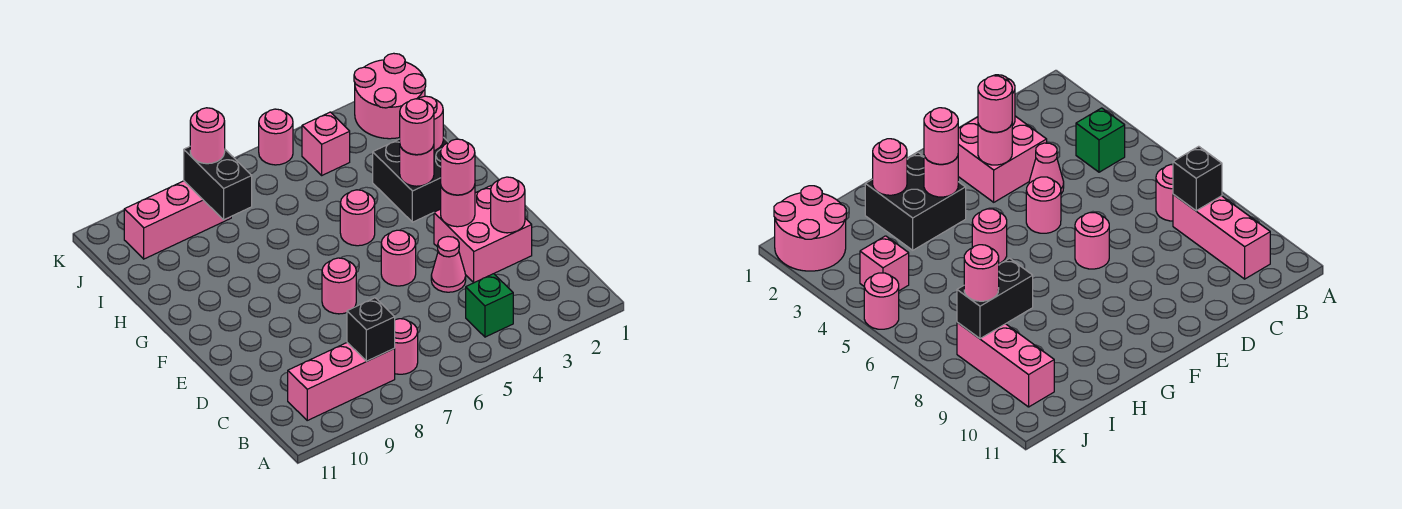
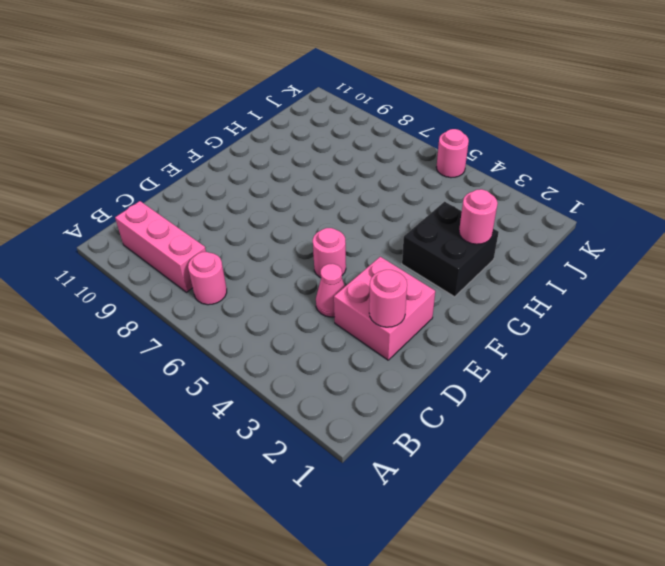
none -> green 1x1 brick [466,274,513,337]
none -> pink 1x1 round brick [322,258,356,314]
none -> pink 1x1 round brick [340,190,375,246]

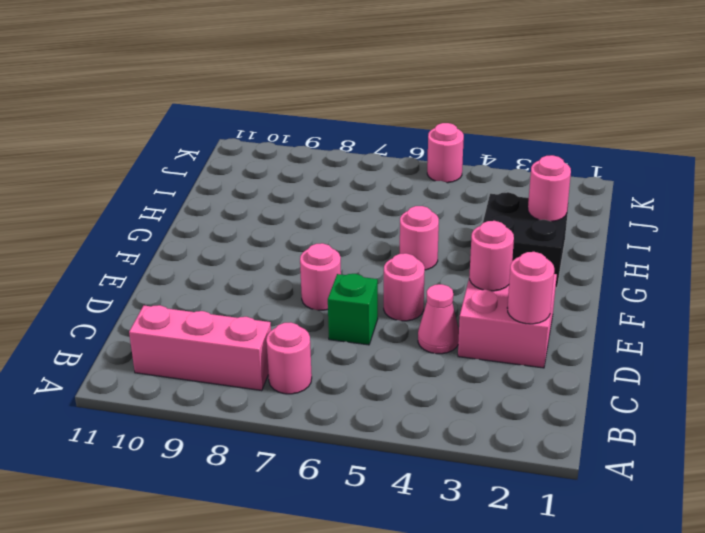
green 1x1 brick [328,274,378,345] -> green 1x1 brick moved to [466,274,513,337]
none -> pink 2x2 round brick [354,53,426,139]
none -> pink 1x1 brick [302,112,350,175]
none -> pink 1x3 brick [124,181,231,259]

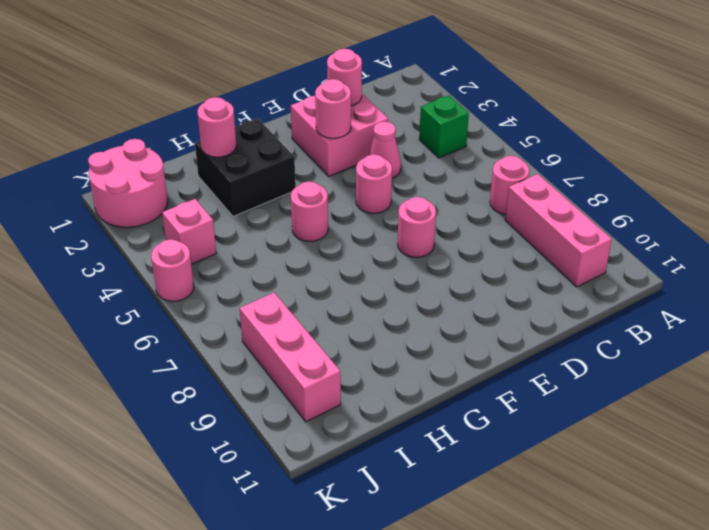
none -> black 1x1 brick [347,298,395,361]
none -> pink 1x1 round brick [400,145,434,186]
none -> black 1x2 brick [184,147,252,220]

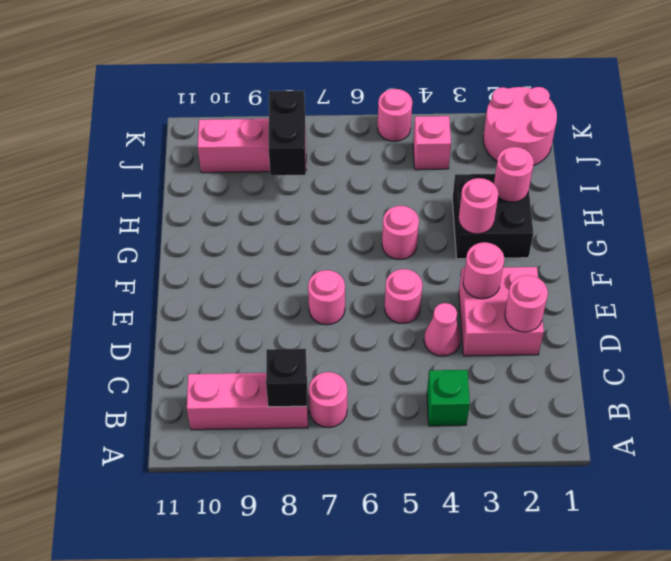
none -> pink 1x1 round brick [441,139,475,195]
none -> pink 1x1 round brick [400,99,434,155]
none -> pink 1x1 round brick [190,108,225,164]

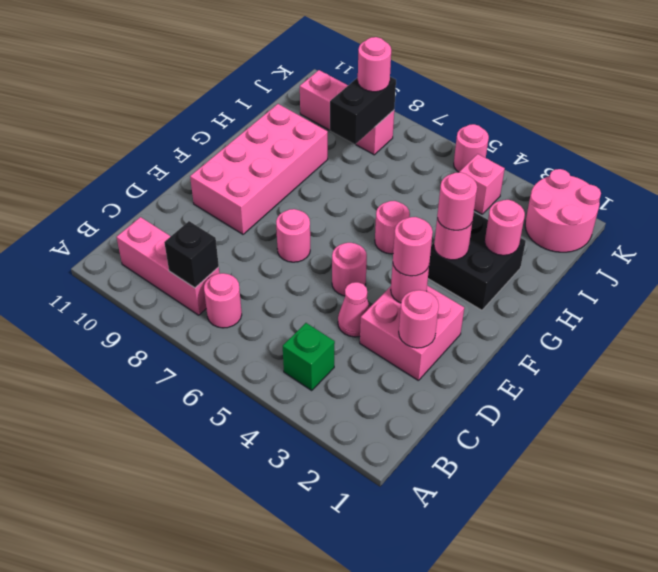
pink 2x4 brick [190,104,328,234] -> none

